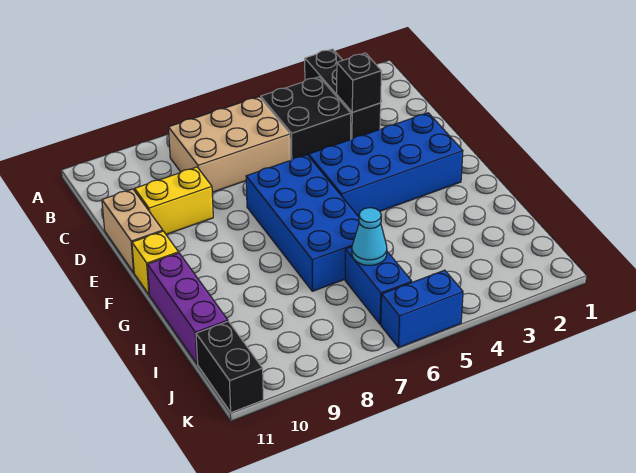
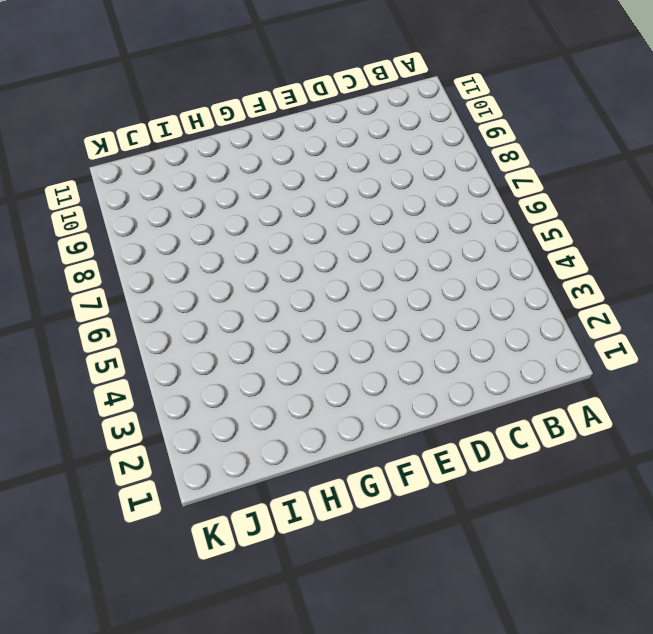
none -> black 1x3 brick [305,49,381,139]
none -> black 2x2 brick [261,77,351,160]
none -> tan 2x3 brick [168,97,290,192]

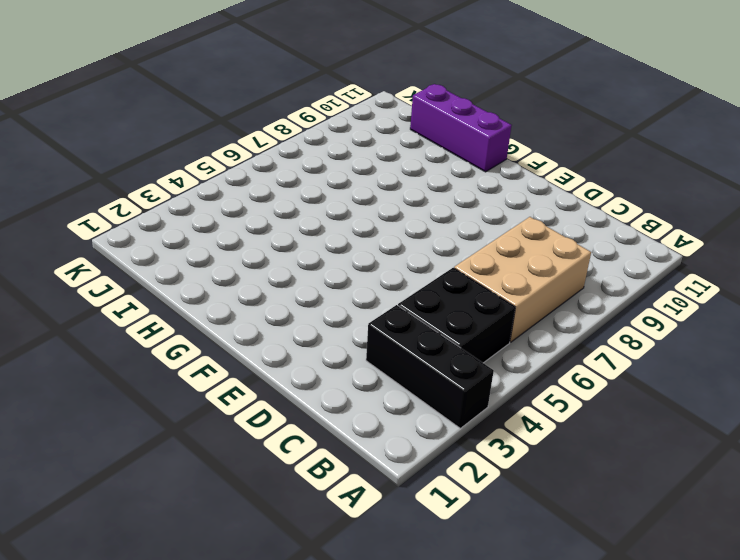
none -> yellow 1x2 brick [135,167,213,234]
none -> tan 1x2 brick [102,189,163,272]
none -> blue 2x4 brick [309,113,463,217]

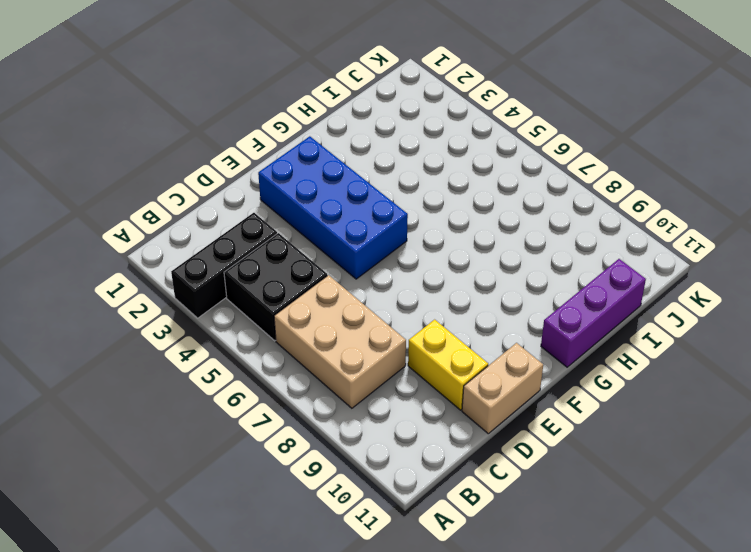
none -> blue 2x4 brick [246,155,359,291]
none -> yellow 1x1 brick [132,231,179,295]
none -> blue 1x2 brick [345,247,412,324]

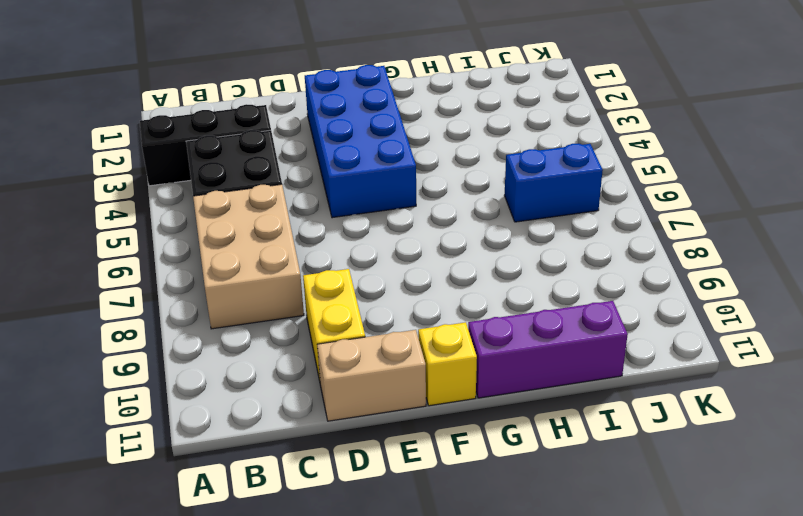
none -> blue 2x4 brick [246,155,359,291]
none -> black 1x2 brick [196,321,263,412]
none -> blue 1x2 brick [381,270,463,348]

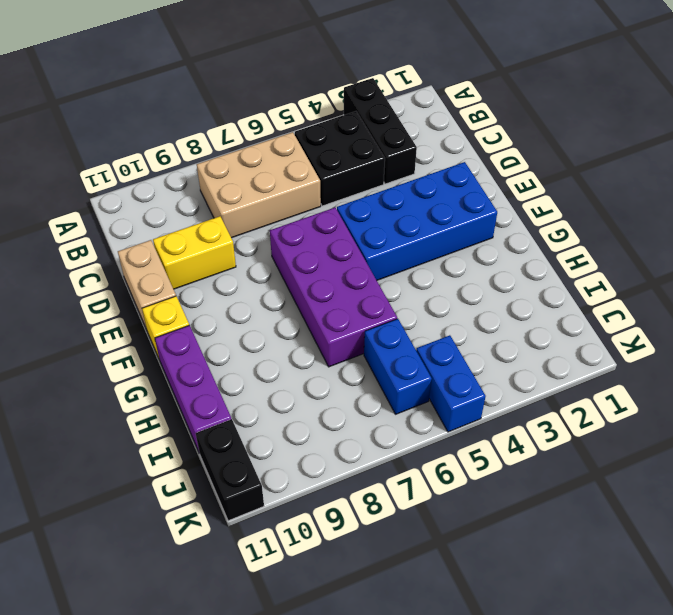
purple 2x4 brick [270,208,397,367] -> blue 2x4 brick [246,155,359,291]
blue 1x2 brick [417,335,486,432] -> blue 1x2 brick turned to [381,270,463,348]
none -> black 1x1 brick [337,53,382,112]
none -> cyan 1x1 cone [352,208,387,265]

